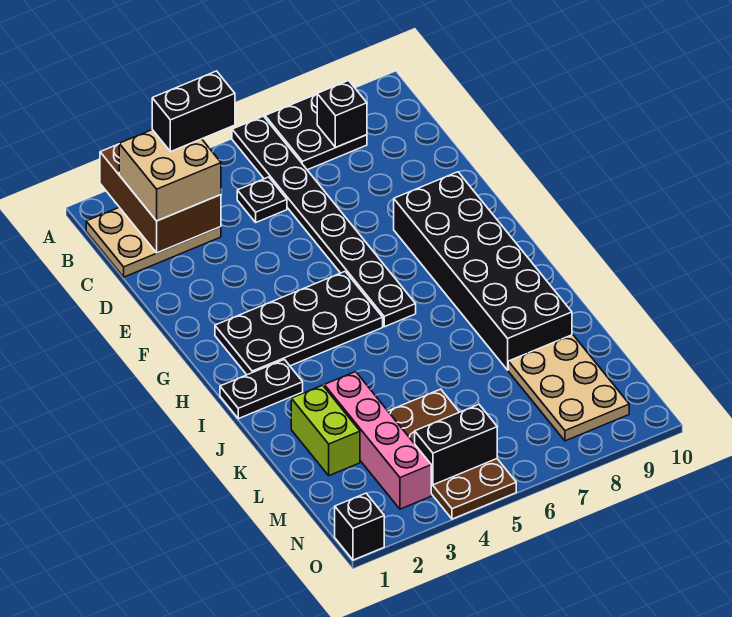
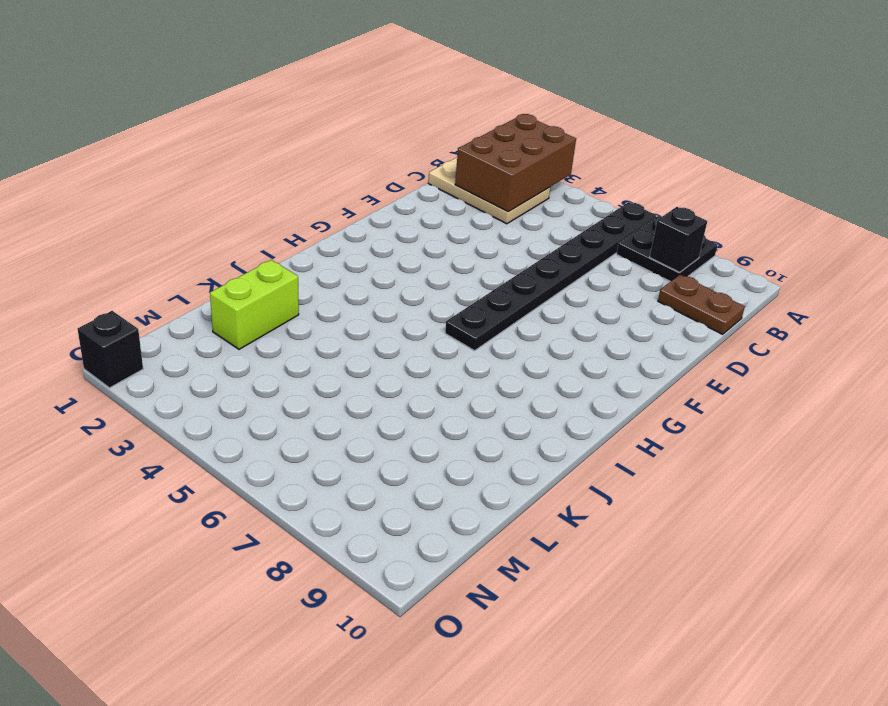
brown 1x2 plate [658,275,745,334] -> none
none -> black 1x1 plate [237,177,287,222]
none -> black 2x6 brick [394,172,572,370]
none -> black 2x4 plate [215,272,383,375]

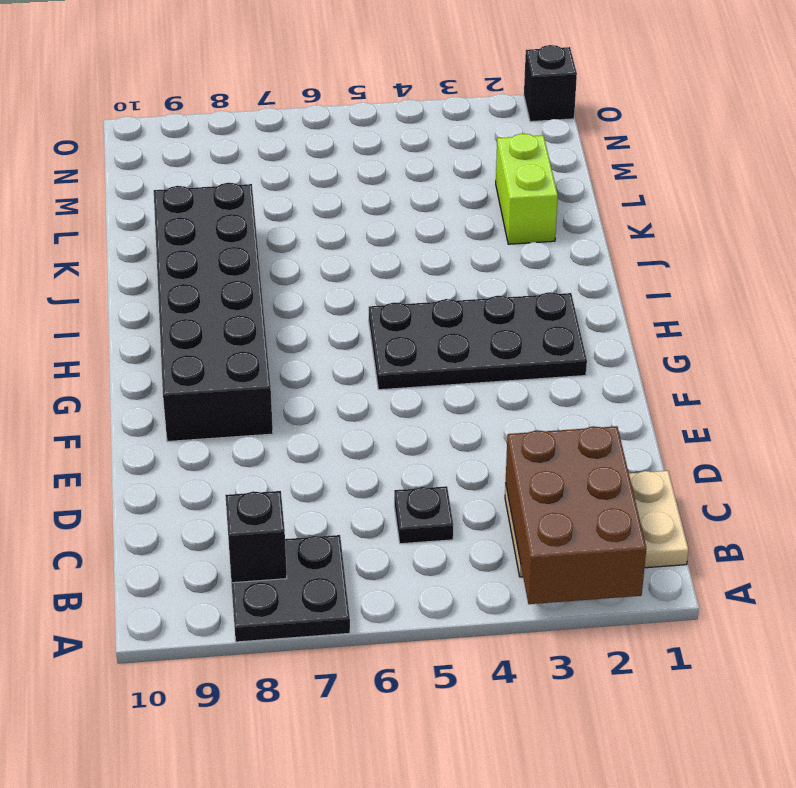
none -> black 1x8 plate [232,116,416,327]
none -> black 1x2 plate [220,360,303,419]
none -> pink 1x4 brick [324,372,431,509]

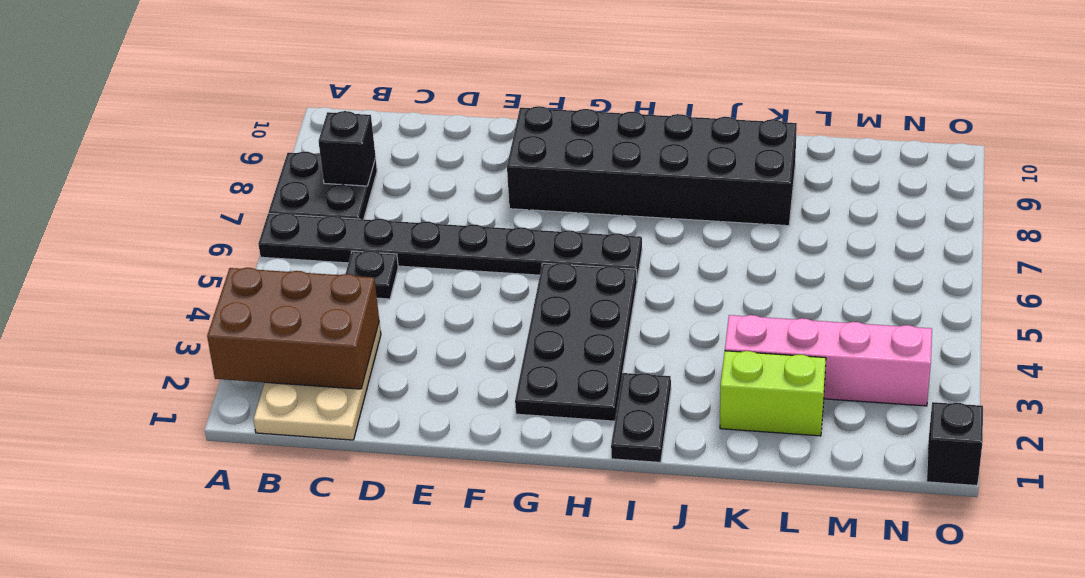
none -> brown 2x4 plate [388,389,516,519]
none -> tan 2x3 plate [508,335,629,441]
none -> black 1x2 brick [415,404,497,485]

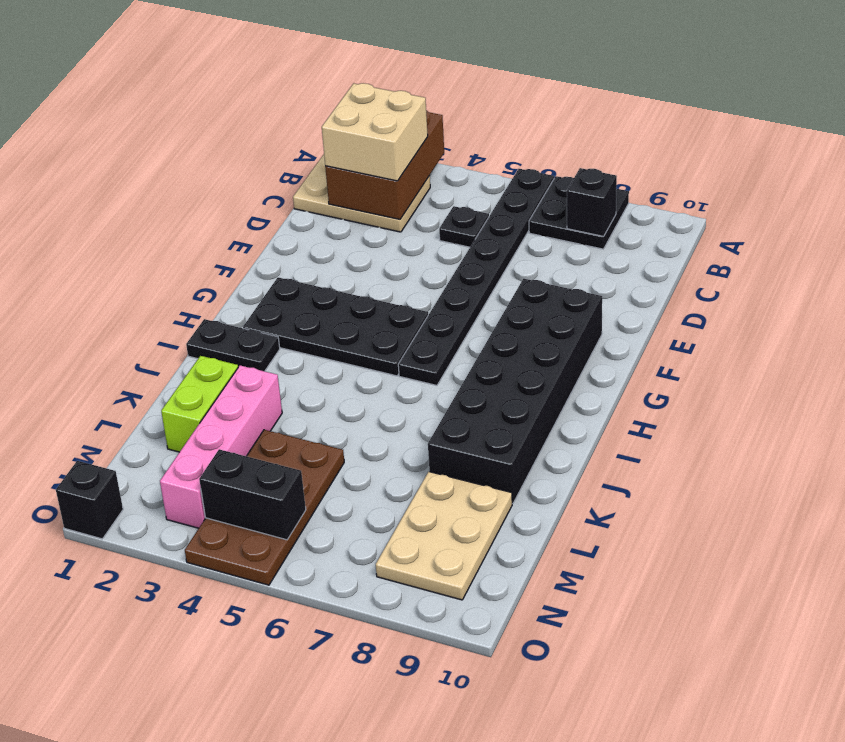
none -> black 1x2 brick [152,71,235,152]

